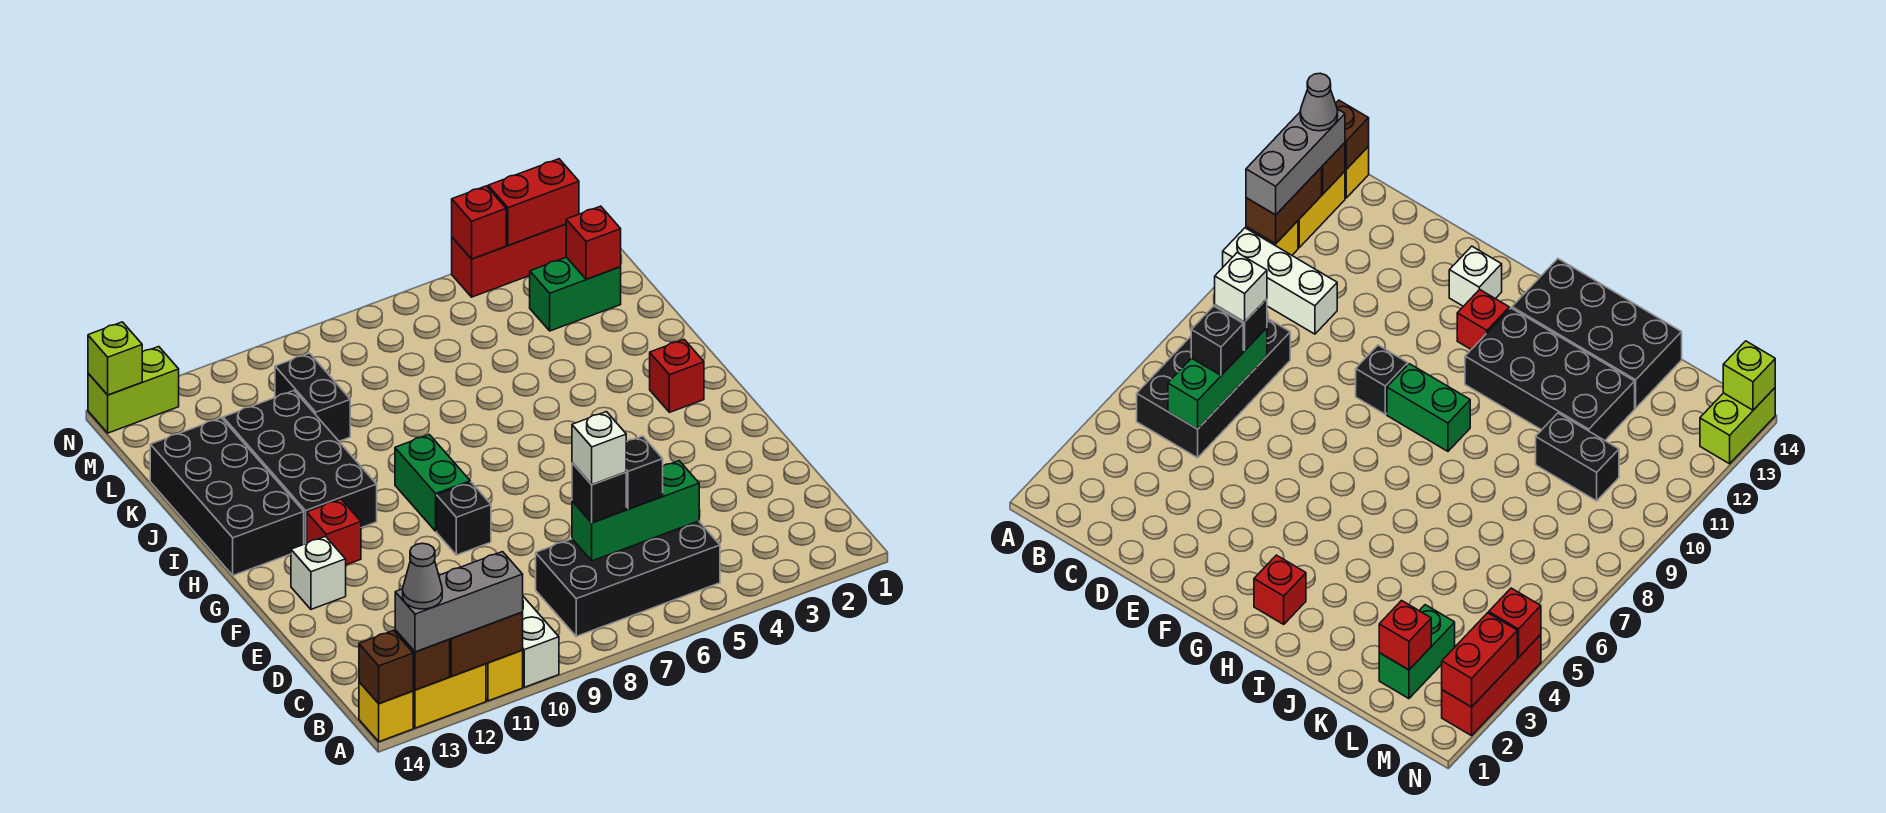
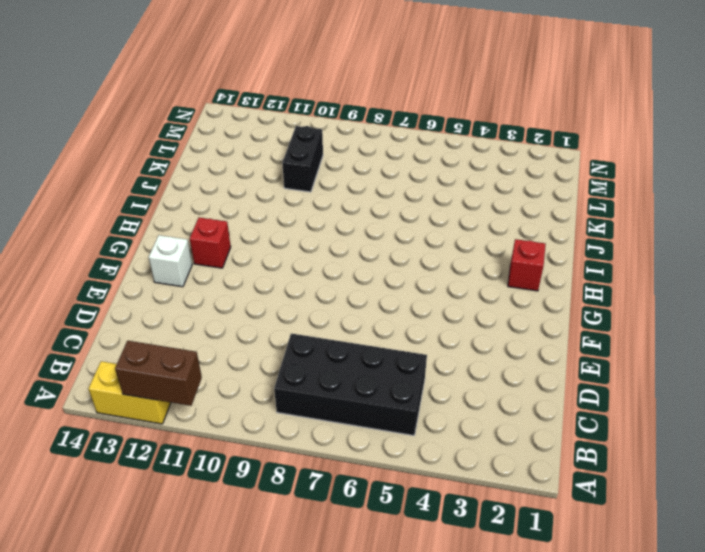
none -> white 1x3 brick [522,596,559,687]
none -> yellow 1x1 brick [486,651,523,701]
none -> yellow 1x1 brick [359,682,413,742]

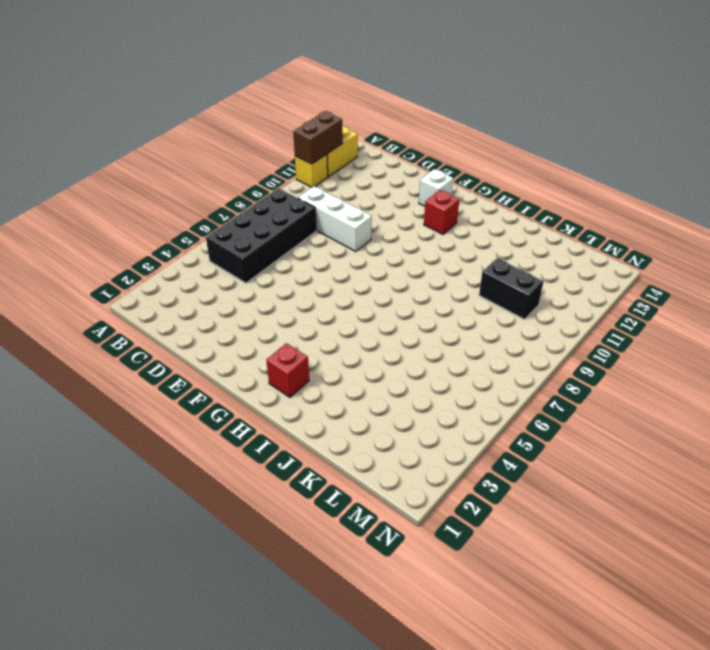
white 1x3 brick [298,186,372,251] -> white 1x3 brick moved to [522,596,559,687]
none -> yellow 1x1 brick [359,682,413,742]
none -> black 1x1 brick [437,482,491,555]
none -> green 1x2 brick [395,435,470,531]

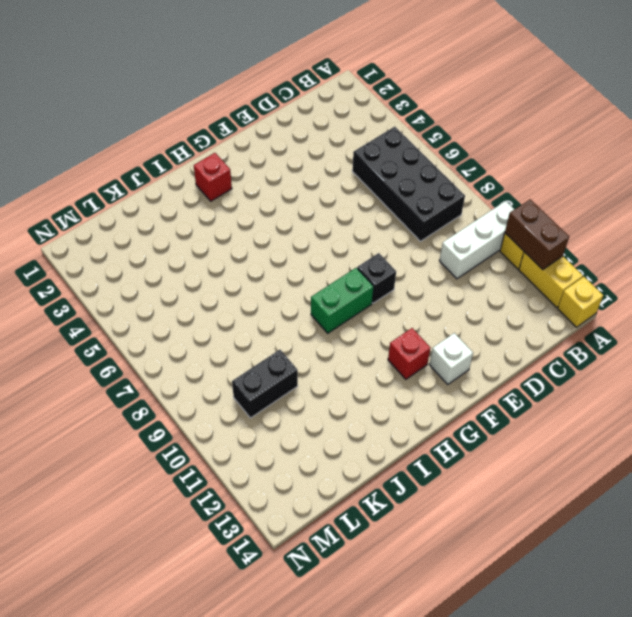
none -> black 2x4 brick [223,391,377,544]
none -> black 2x4 brick [150,418,304,575]
none -> green 1x2 brick [530,257,621,331]

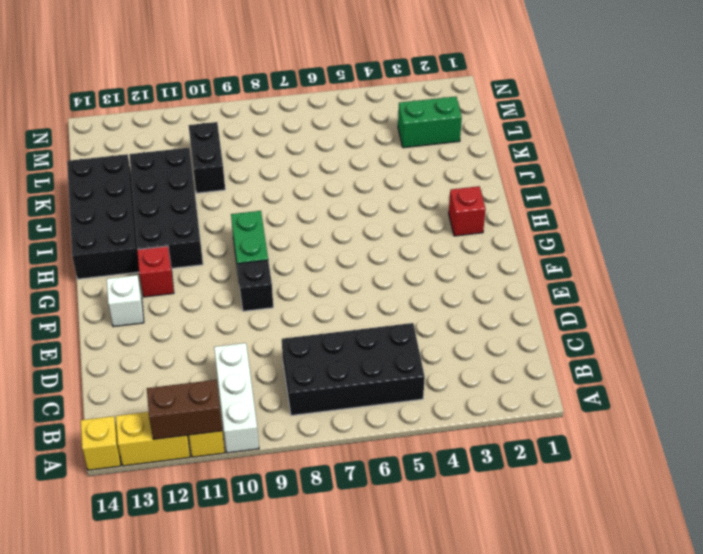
none -> red 1x3 brick [452,224,566,297]
none -> lime 1x2 brick [88,347,179,433]
none -> brown 1x1 brick [395,630,450,690]

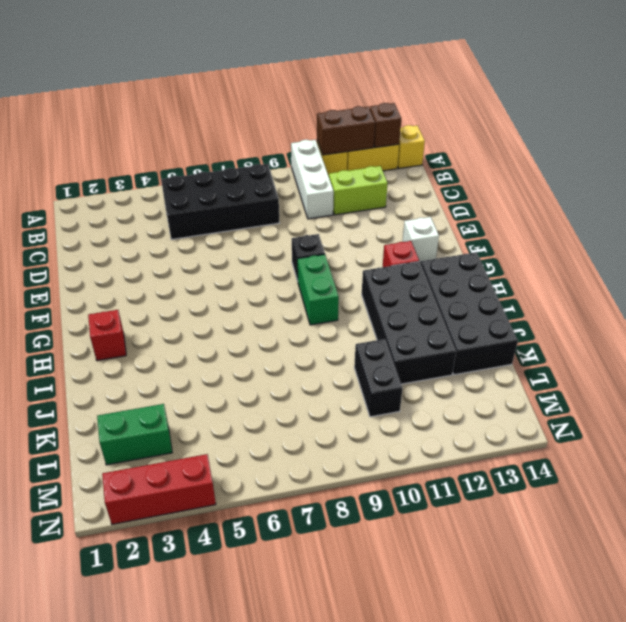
lime 1x2 brick [329,166,388,215] -> lime 1x2 brick moved to [88,347,179,433]
none -> brown 1x1 brick [359,631,413,703]
none -> green 1x3 brick [572,461,699,561]
none -> red 1x1 brick [566,206,621,279]

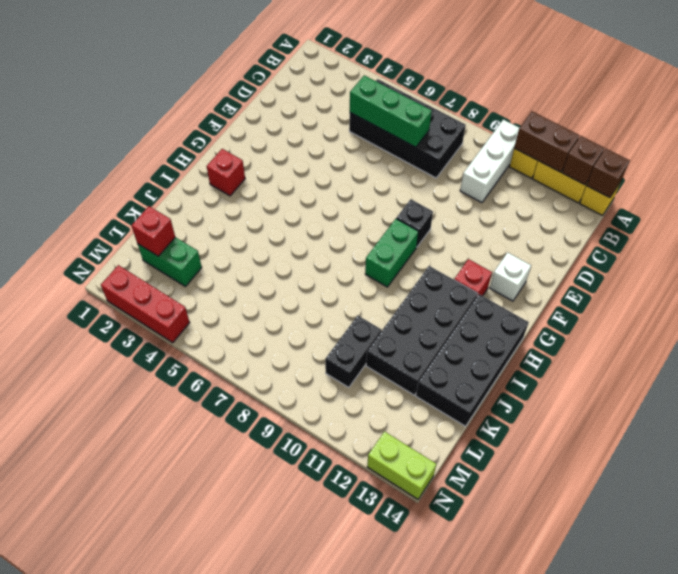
none -> red 1x2 brick [488,159,579,246]
none -> red 1x1 brick [452,186,506,259]
none -> lime 1x1 brick [88,322,142,395]

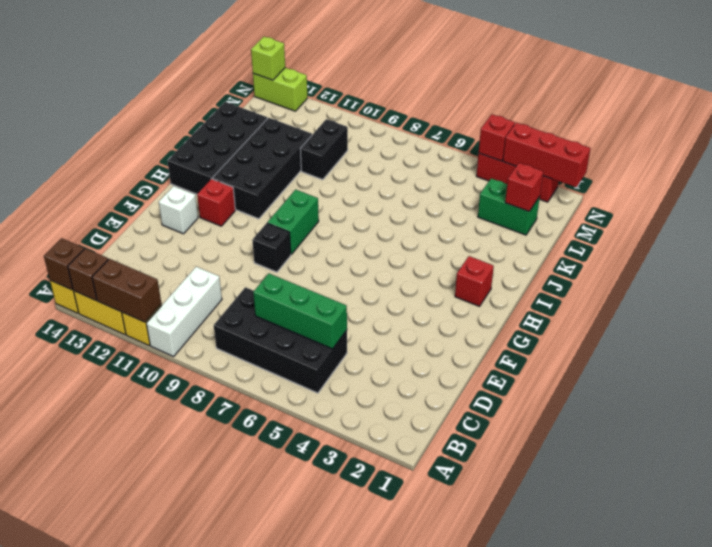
red 1x3 brick [503,123,590,187] -> red 1x2 brick [488,159,579,246]
none -> grey 1x3 brick [395,552,523,652]
none -> black 1x1 brick [626,436,663,509]
none -> black 1x1 brick [572,463,626,523]

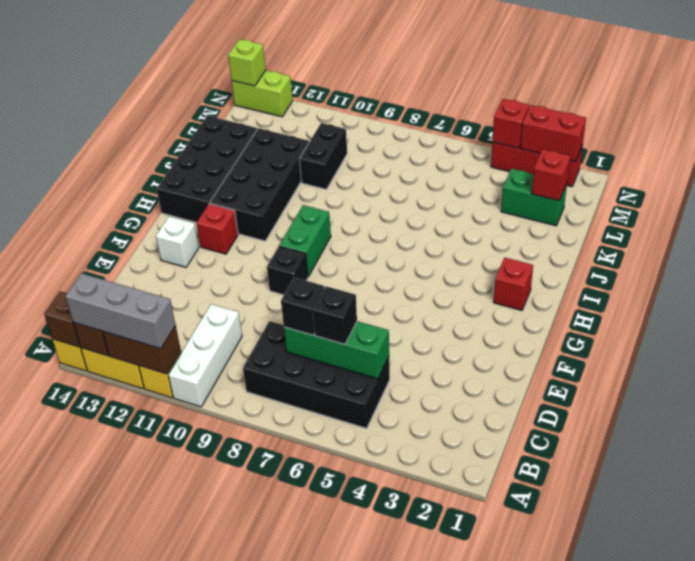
none -> grey 1x1 cone [403,543,442,609]
none -> white 1x1 brick [572,412,626,485]

